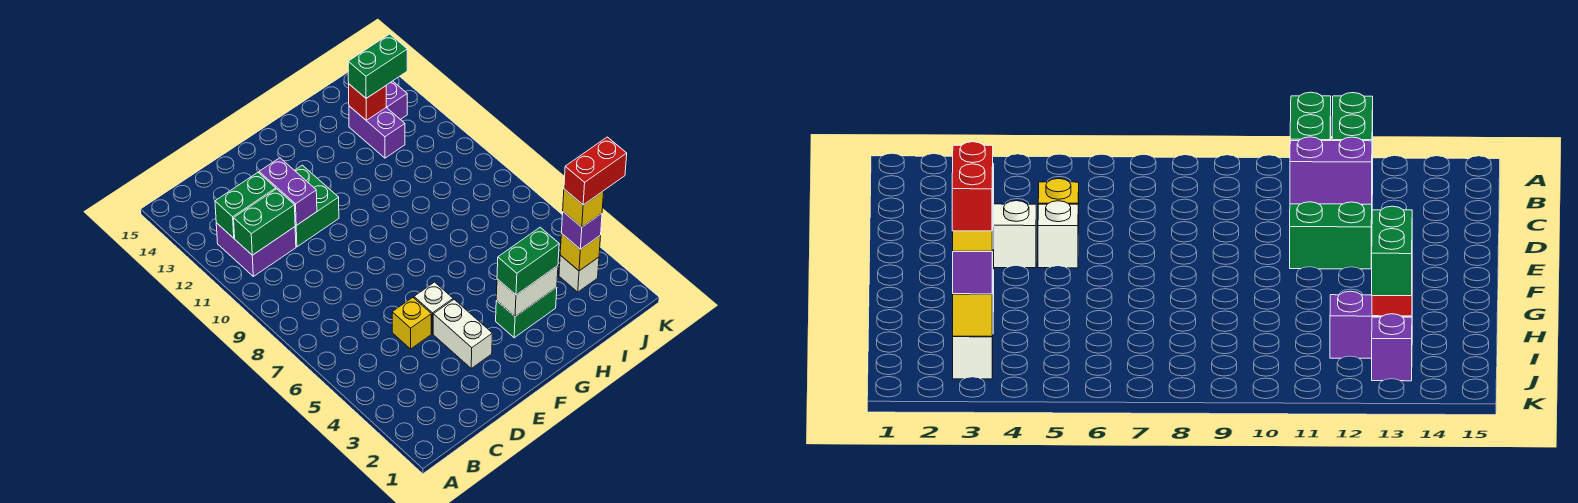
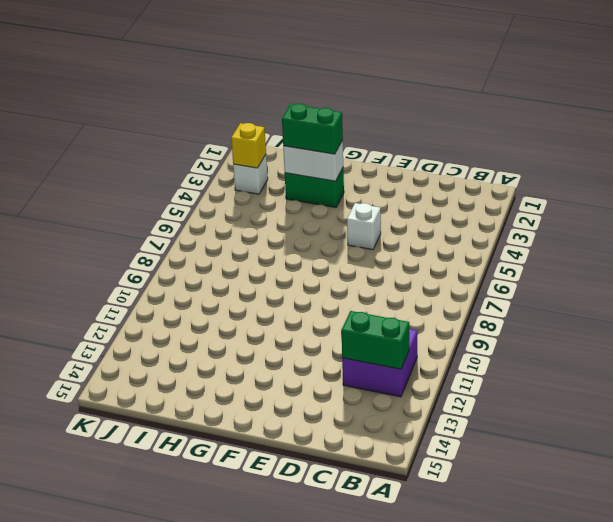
none -> yellow 1x1 brick [392,298,431,349]
none -> green 2x2 brick [295,165,339,247]
none -> white 1x2 brick [433,300,492,368]

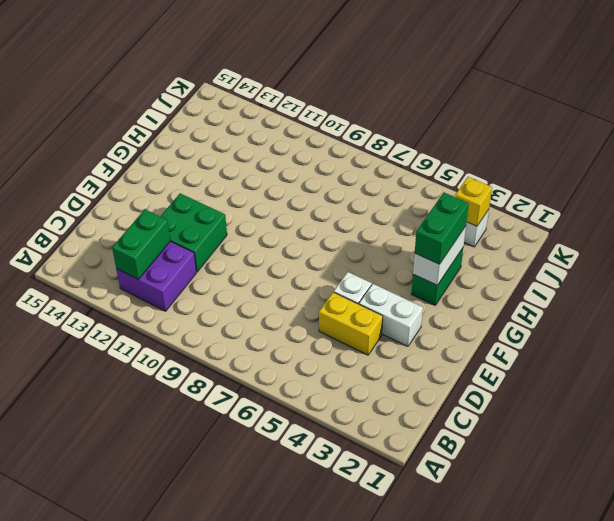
yellow 1x2 brick [319,292,383,355] -> yellow 1x1 brick [392,298,431,349]
none -> purple 1x2 brick [349,106,405,158]
none -> purple 1x1 brick [386,81,407,120]
none -> green 1x2 brick [234,189,295,255]

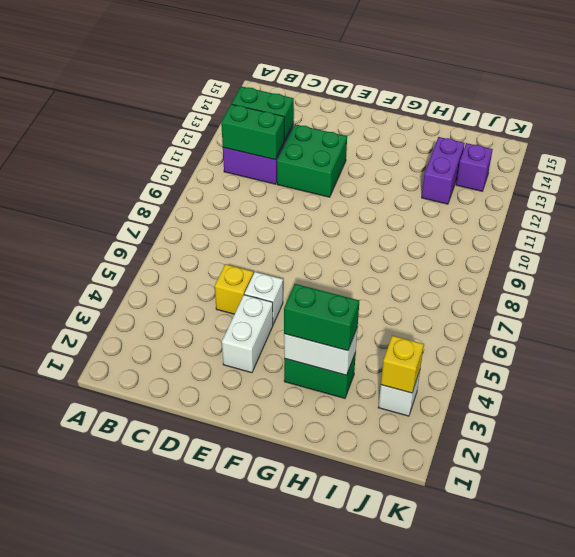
none -> purple 1x2 brick [259,158,317,225]
none -> red 1x1 brick [349,84,386,120]
none -> green 1x2 brick [348,34,407,98]

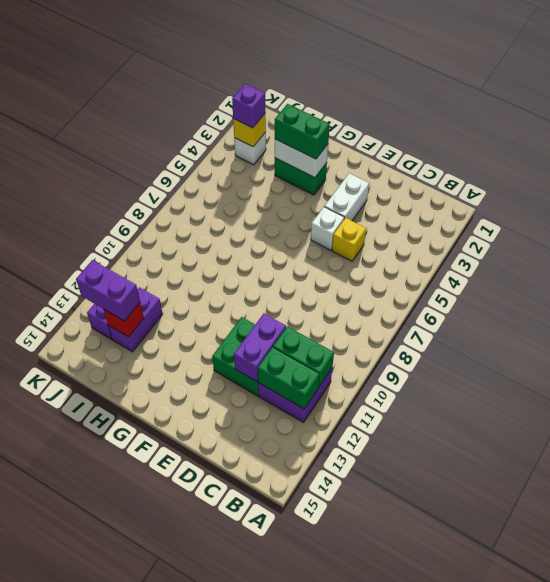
purple 1x2 brick [76,260,140,321] -> green 1x2 brick [348,34,407,98]
none -> yellow 1x1 brick [563,189,604,227]
none -> red 1x2 brick [564,137,627,205]

